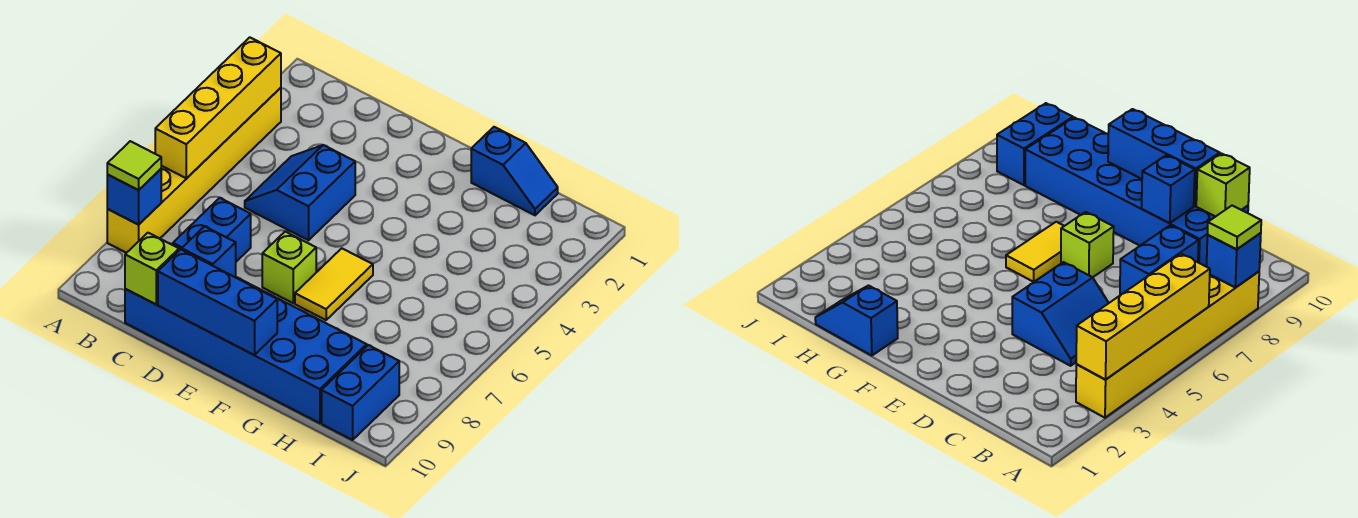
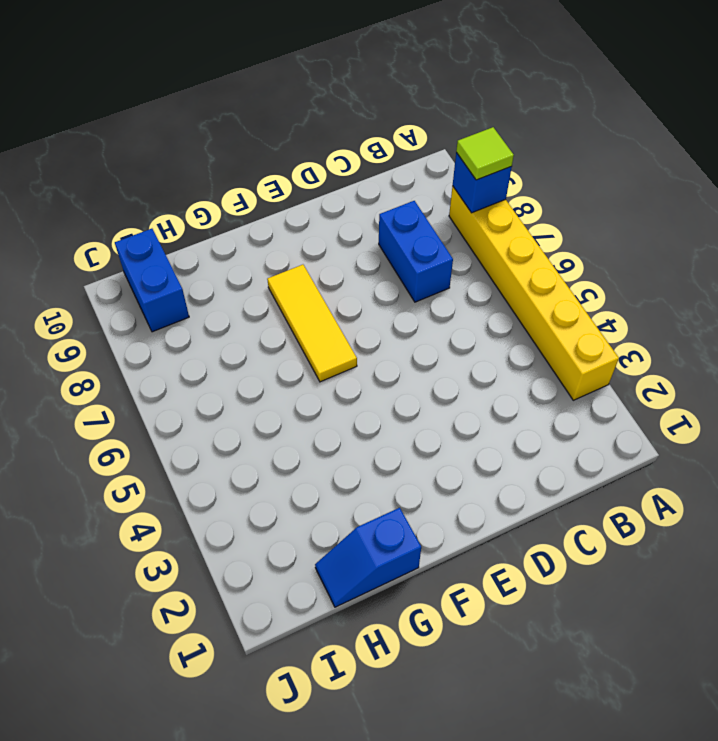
yellow 1x3 tile [267,265,357,382] -> yellow 1x2 tile [295,248,373,320]
none -> blue 2x2 slope [245,145,355,240]
none -> blue 2x6 brick [125,244,367,423]
none -> lime 1x1 brick [262,231,316,303]

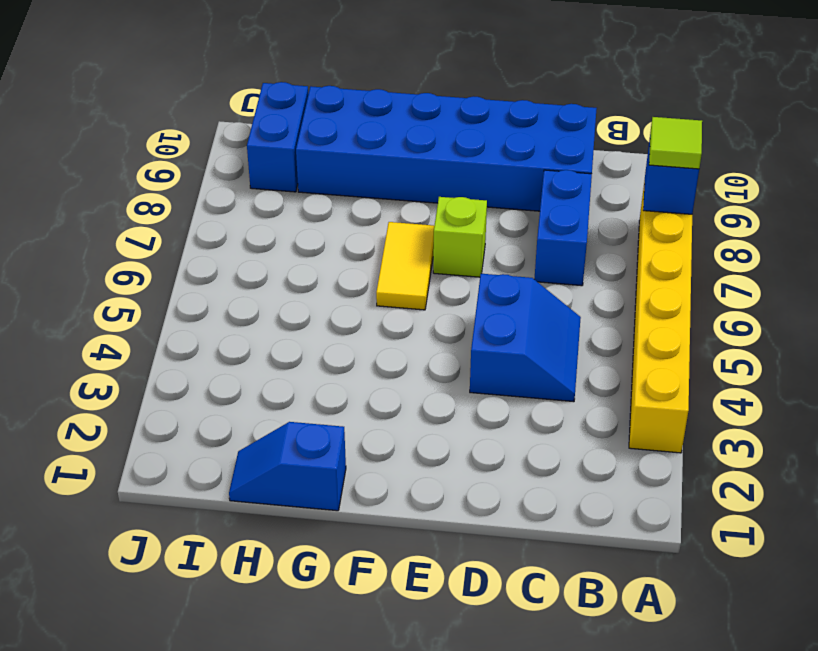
none -> yellow 1x4 brick [155,37,281,178]
none -> lime 1x1 brick [125,233,179,304]
none -> blue 1x1 brick [181,226,236,277]

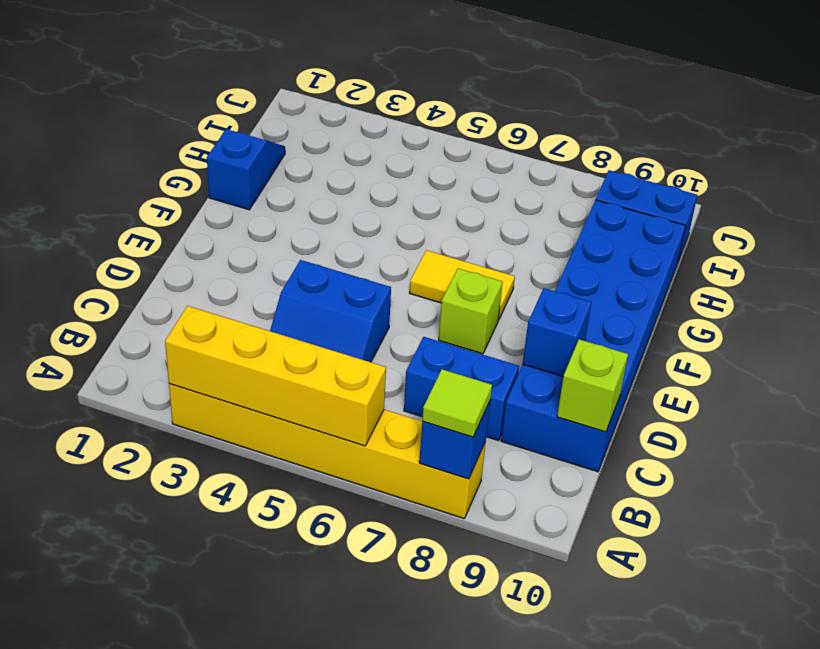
none -> blue 1x3 brick [158,249,277,355]

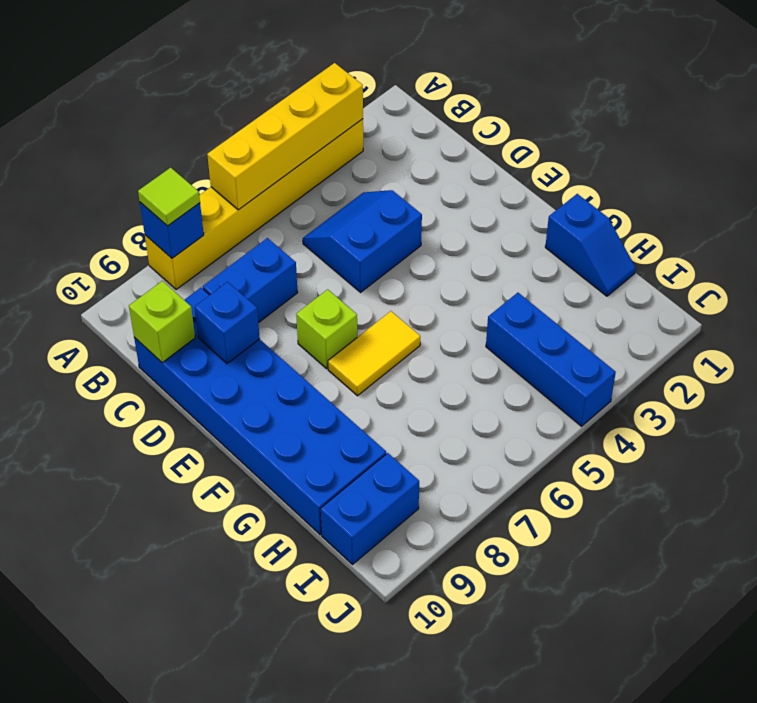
blue 1x3 brick [486,293,616,426] -> blue 1x3 brick moved to [158,249,277,355]

